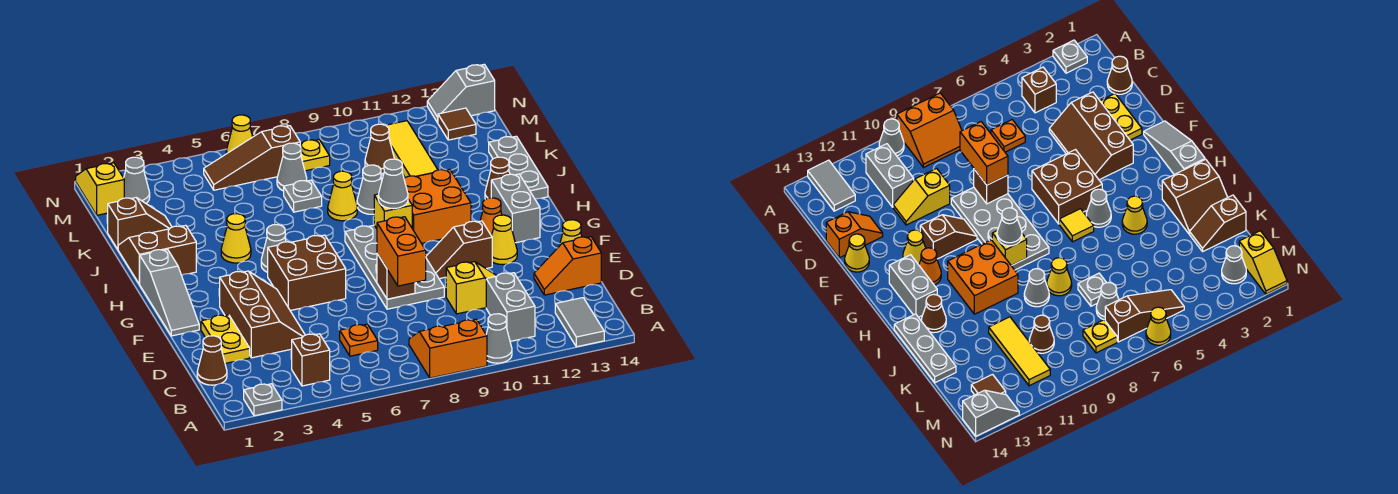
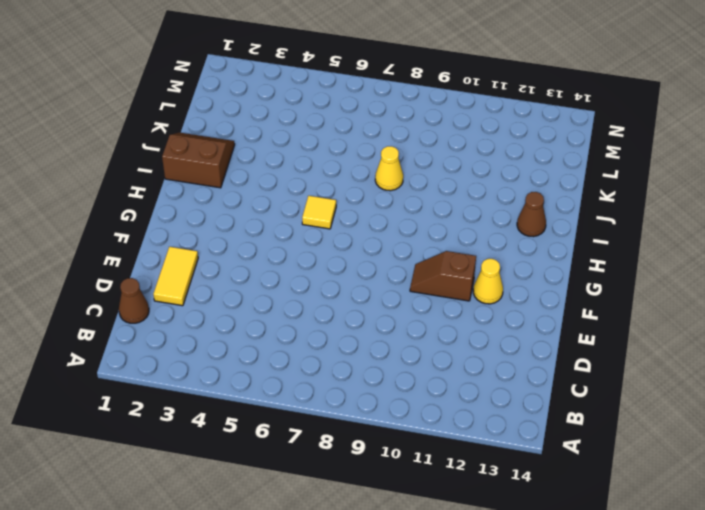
yellow 1x2 tile [153,247,198,306] -> yellow 1x2 plate [201,315,250,363]
none -> grey 1x1 plate [244,384,282,416]
none -> orange 2x2 slope [409,319,487,378]
none -> grey 1x1 cone [486,314,512,363]
none -> grey 1x2 tile [555,298,604,347]

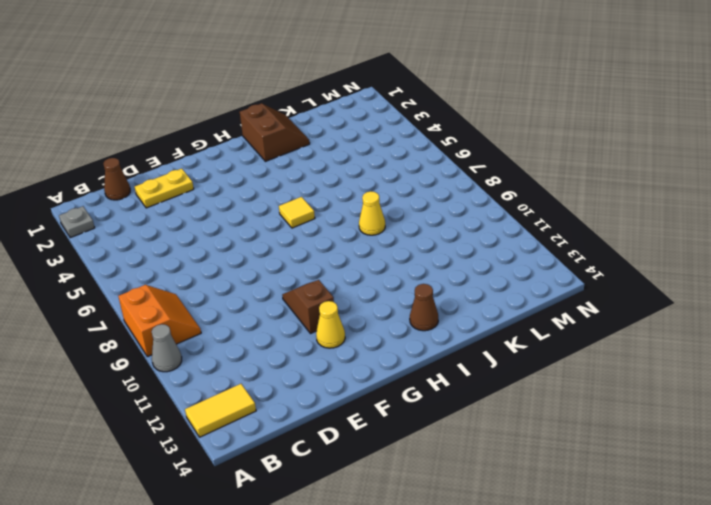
yellow 1x2 tile [185,384,256,437] -> grey 1x2 tile [555,298,604,347]
none -> brown 1x1 brick [292,334,330,386]
none -> grey 1x2 brick [486,273,535,341]
none -> orange 1x1 plate [340,324,378,356]
none -> brown 2x3 slope [220,271,305,358]

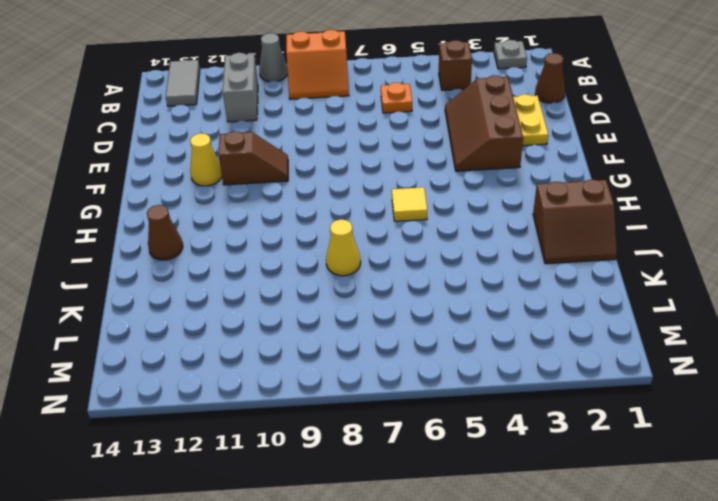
none -> yellow 1x2 slope [446,262,497,314]
none -> orange 1x2 slope [534,237,601,295]
none -> grey 2x4 plate [345,225,444,309]
none -> yellow 1x1 cone [559,220,582,246]

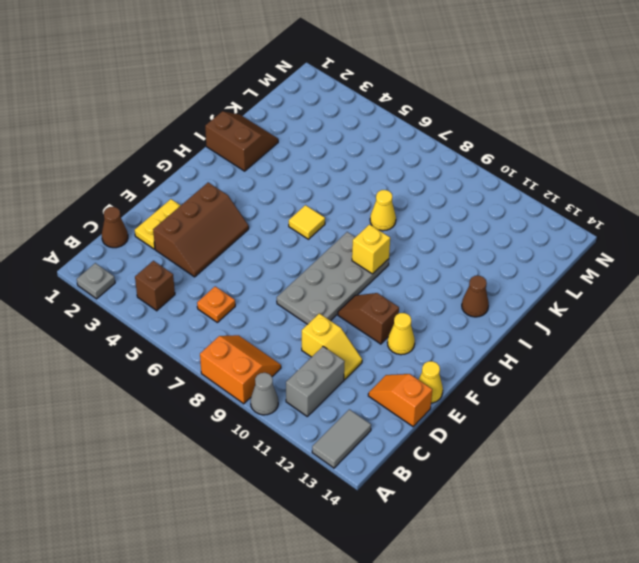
none -> grey 1x3 slope [140,249,199,336]
none -> brown 2x2 brick [268,235,346,311]
none -> orange 1x1 cone [480,198,502,236]
none -> grey 1x2 brick [491,174,540,243]

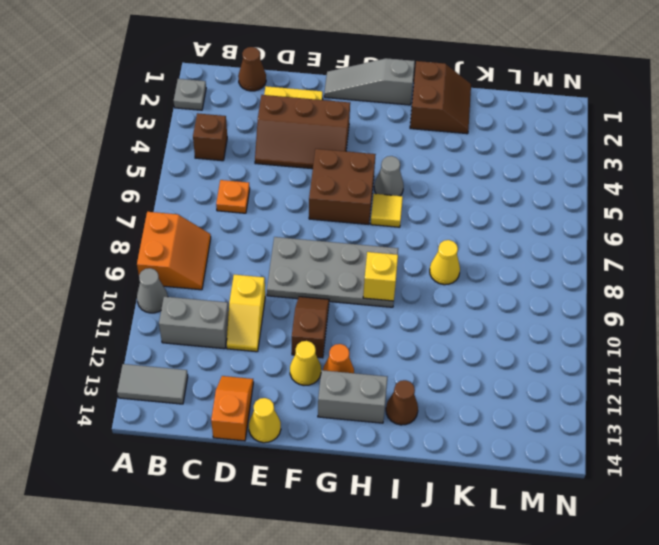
none -> orange 2x2 brick [404,169,471,243]
none -> yellow 1x1 cone [221,214,251,263]
none -> grey 1x3 plate [489,136,548,199]
none -> grey 1x1 cone [357,165,382,214]

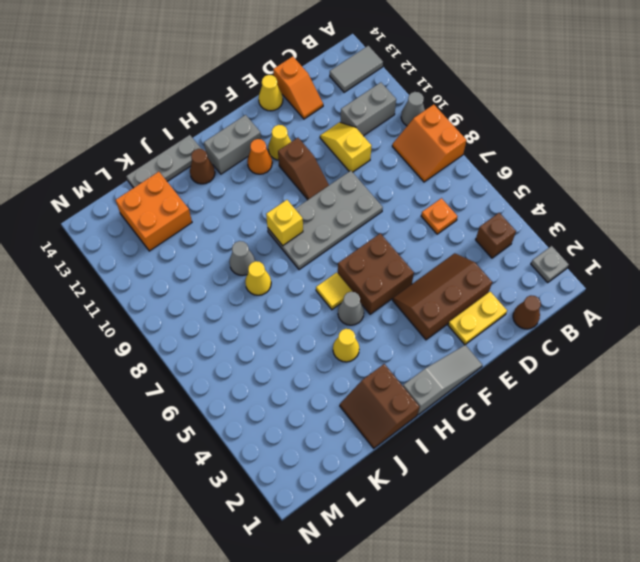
orange 2x2 brick [116,172,192,251] -> orange 2x2 brick moved to [404,169,471,243]
none -> brown 1x2 slope [108,198,172,249]
none -> grey 1x1 plate [284,180,322,212]
none -> yellow 1x3 tile [386,121,438,178]
none -> grey 1x1 cone [277,143,307,191]

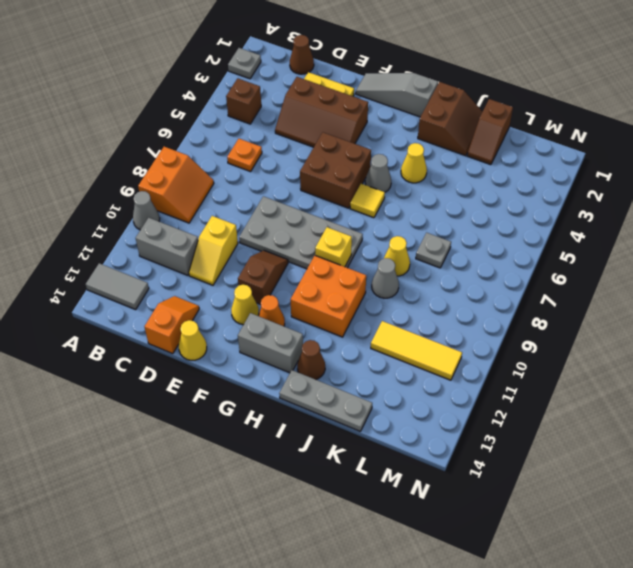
none -> grey 1x1 cone [277,143,307,191]
none -> brown 1x1 cone [365,124,394,174]
none -> yellow 1x2 slope [76,163,124,215]
none -> grey 1x1 cone [124,157,150,203]

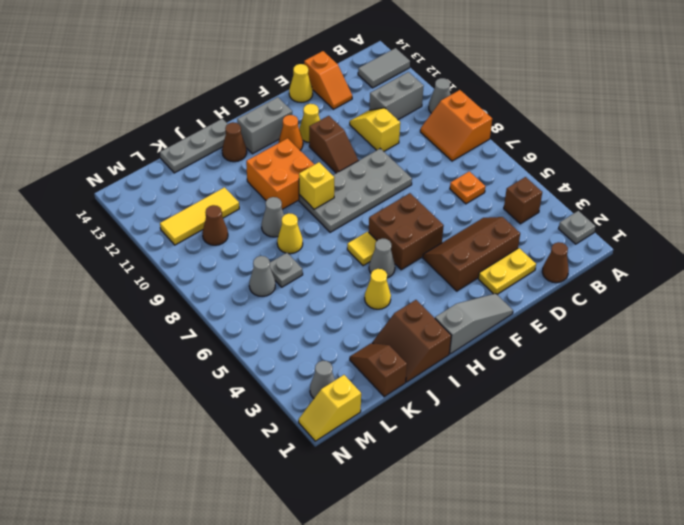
none -> brown 1x3 slope [204,126,300,190]
none -> yellow 1x1 plate [300,140,330,171]
none -> brown 1x1 tile [438,108,476,140]
none -> yellow 1x1 cone [226,115,253,154]

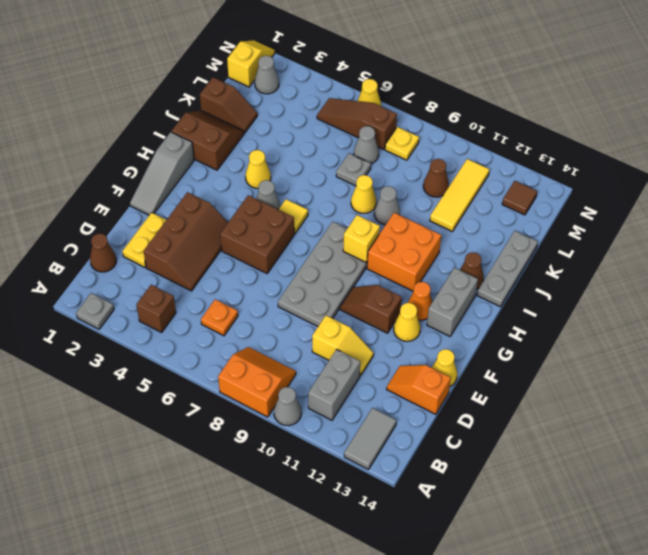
none -> grey 1x2 slope [427,64,495,123]
none -> brown 1x1 brick [377,254,415,299]
none -> orange 1x2 brick [377,217,426,286]
none -> grey 1x1 cone [378,159,408,209]

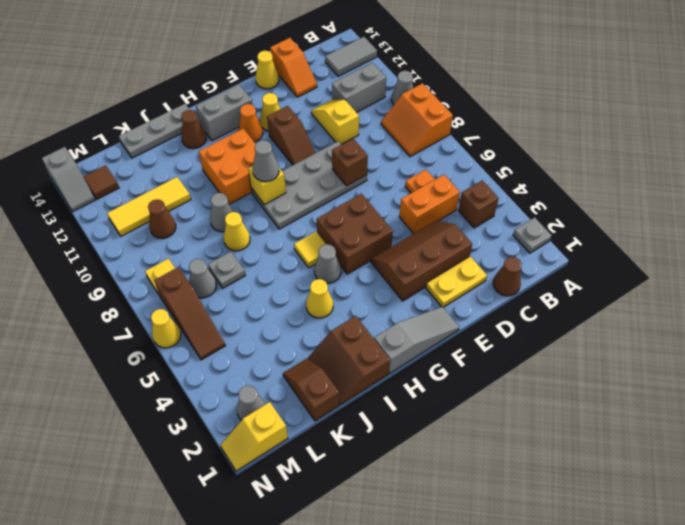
orange 1x2 brick [399,175,460,234] -> orange 1x2 brick moved to [377,217,426,286]

